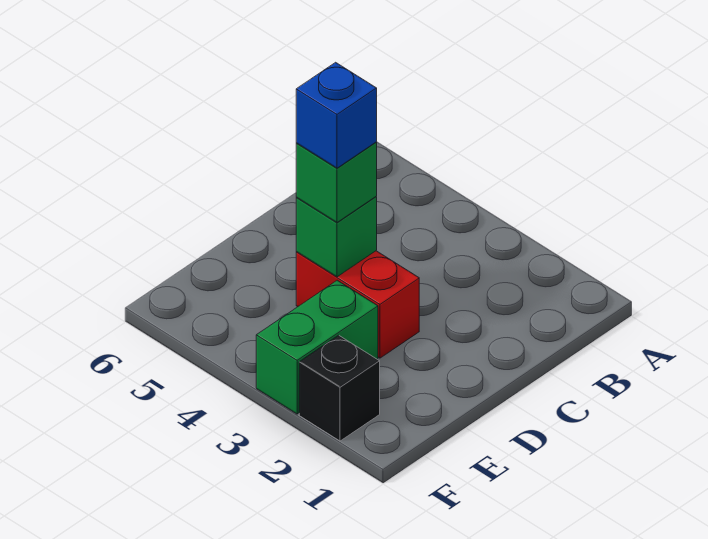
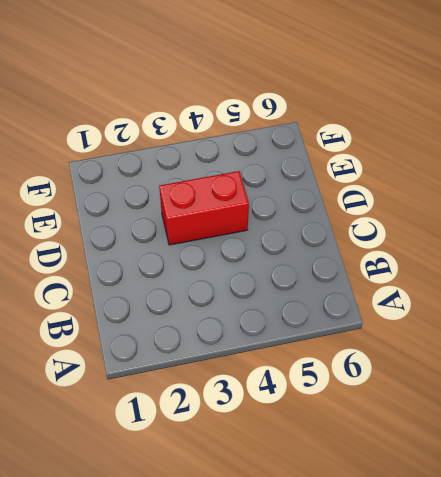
none -> green 1x2 brick [256,280,378,414]
none -> black 1x1 brick [299,335,380,441]

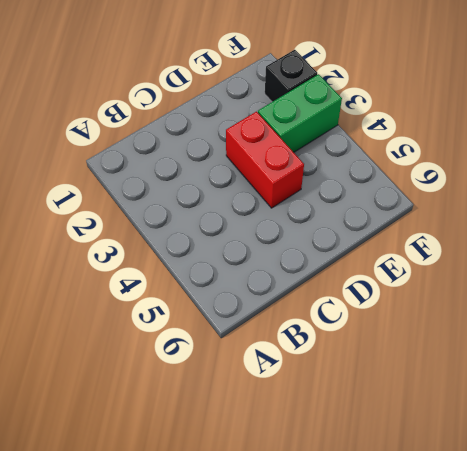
none -> green 1x1 brick [296,197,377,277]
none -> green 1x1 brick [296,142,377,222]

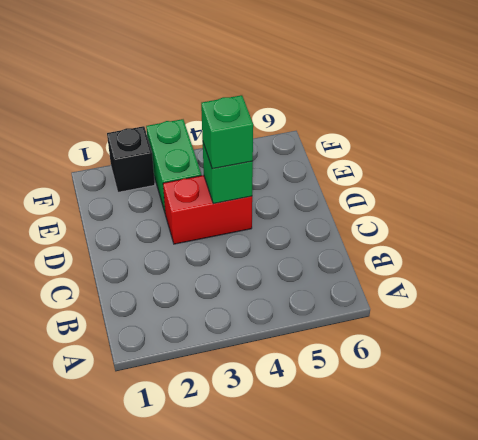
none -> blue 1x1 brick [296,62,377,168]

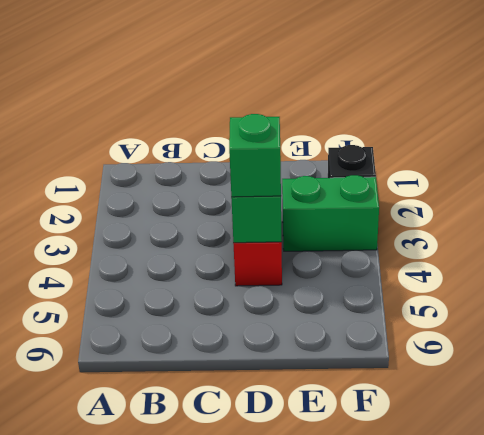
none -> blue 1x1 brick [296,62,377,168]

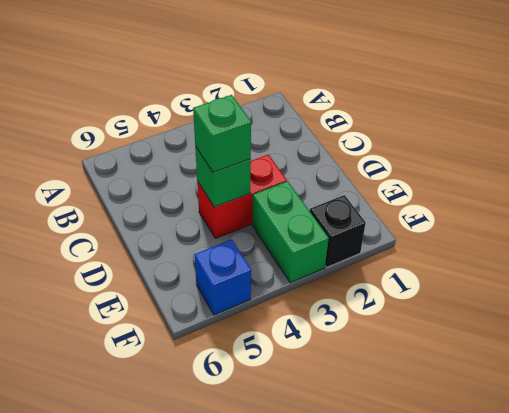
blue 1x1 brick [194,240,251,315] -> blue 1x1 brick moved to [296,62,377,168]

